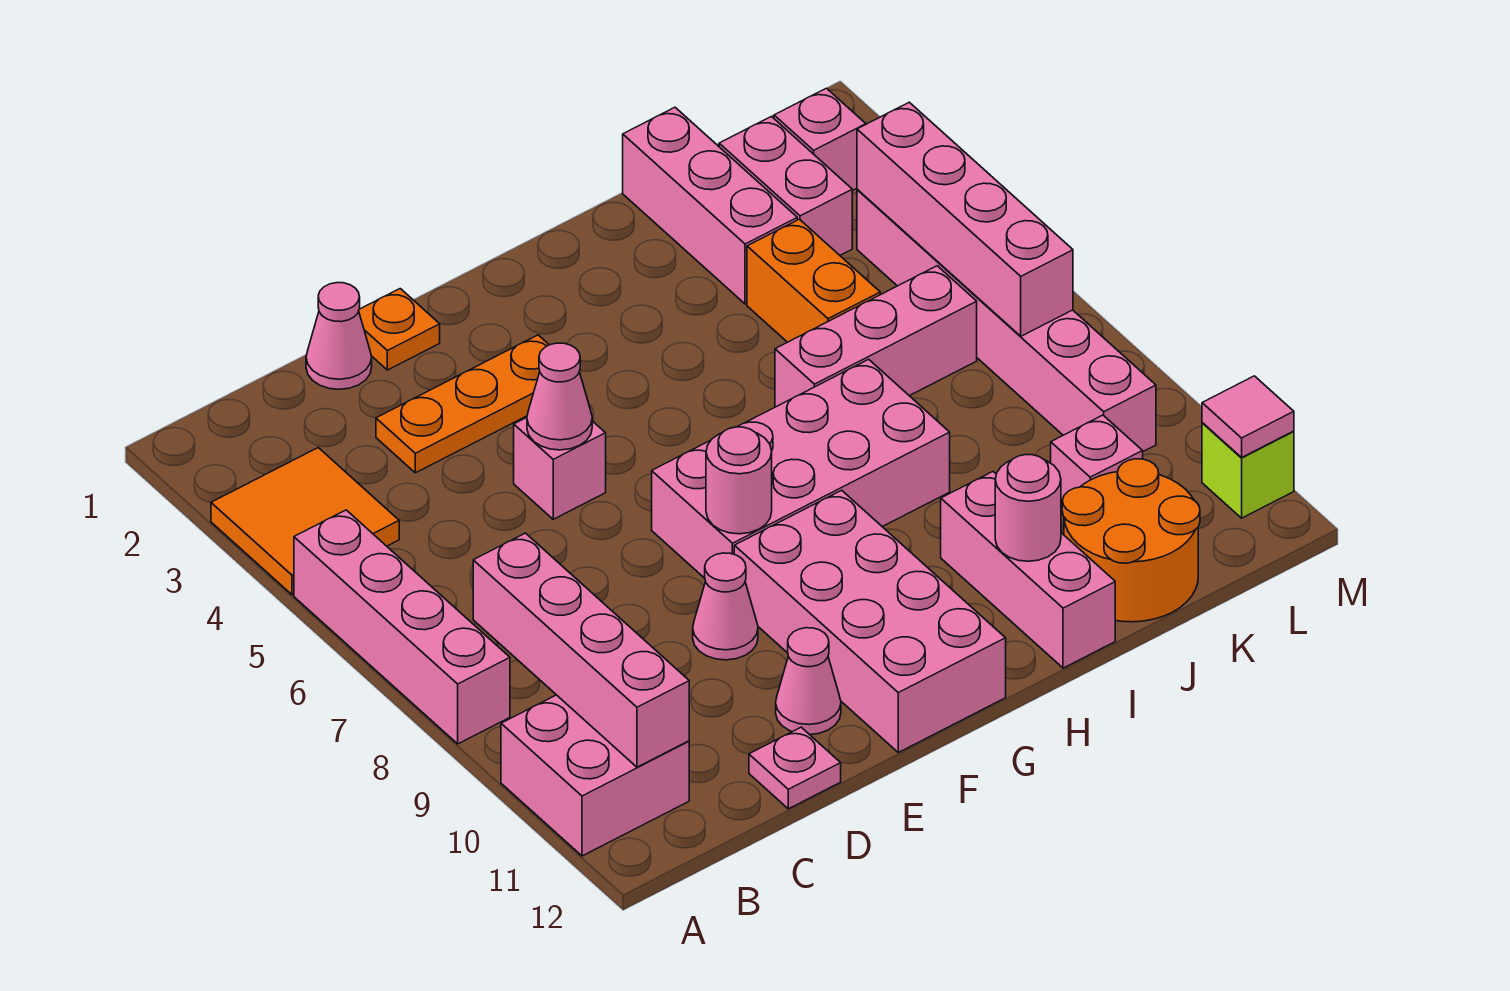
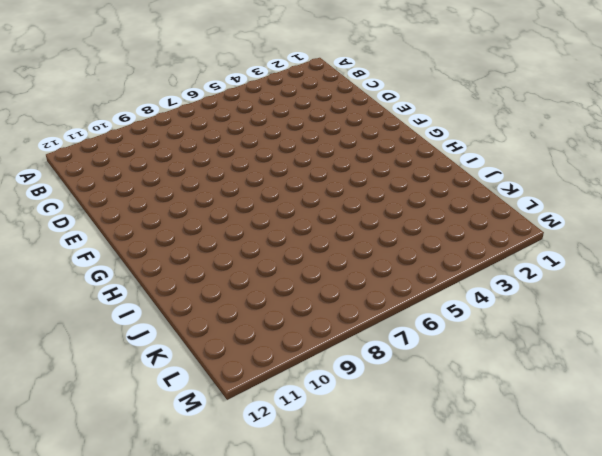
none -> orange 2x2 tile [211,448,399,595]
none -> pink 1x4 brick [294,510,510,744]
none -> pink 2x2 brick [501,695,689,856]

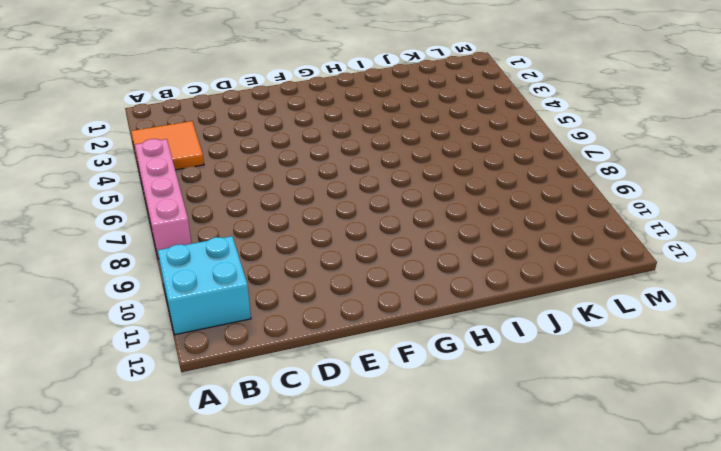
cyan 2x2 brick [158,236,251,335] -> pink 2x2 brick [501,695,689,856]
none -> pink 1x1 cone [306,283,372,389]
none -> orange 1x3 plate [376,335,549,473]
none -> pink 1x1 plate [749,727,841,809]

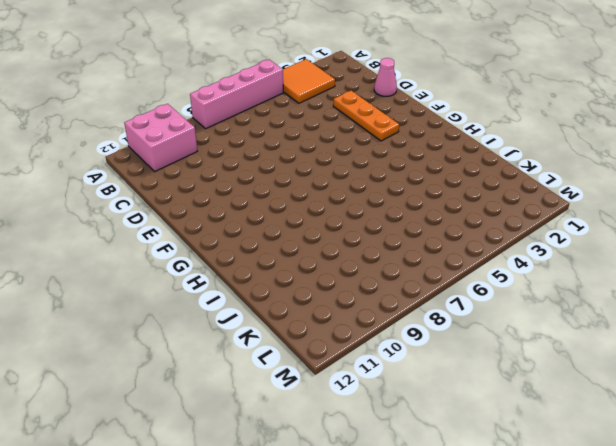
none -> pink 1x1 plate [749,727,841,809]
none -> orange 1x1 plate [359,289,440,370]
none -> pink 1x1 brick [514,417,606,519]

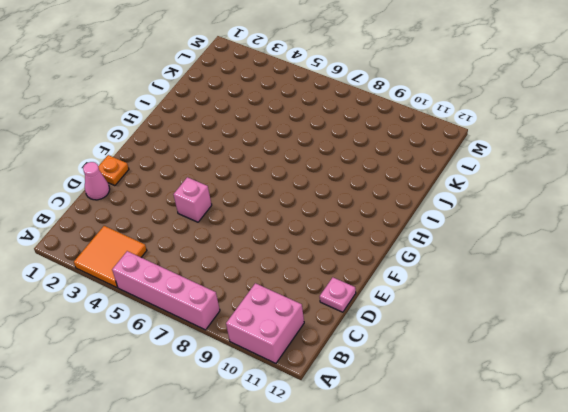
none -> orange 1x3 plate [376,335,549,473]
none -> pink 1x1 cone [693,553,758,660]
none -> pink 1x1 cone [776,628,841,735]

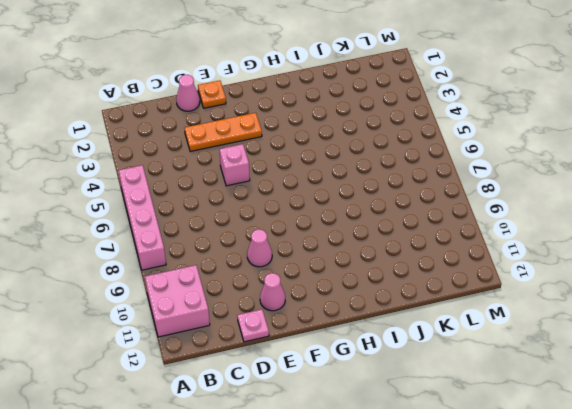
none -> orange 2x2 tile [211,448,399,595]
none -> pink 2x4 brick [652,359,950,578]
none -> pink 2x4 brick [734,490,1006,752]

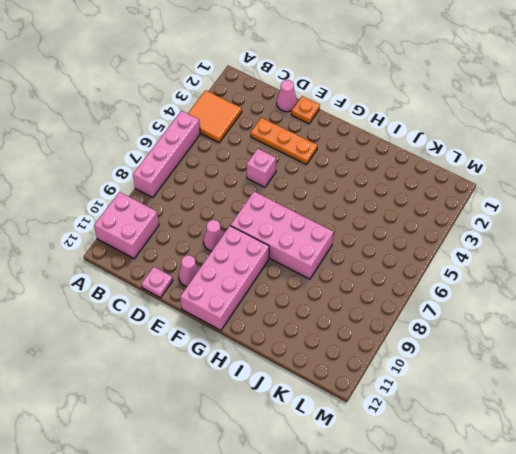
none -> pink 1x3 brick [775,266,977,407]
none -> pink 1x3 brick [941,472,1115,668]
none -> pink 1x3 brick [623,107,797,304]

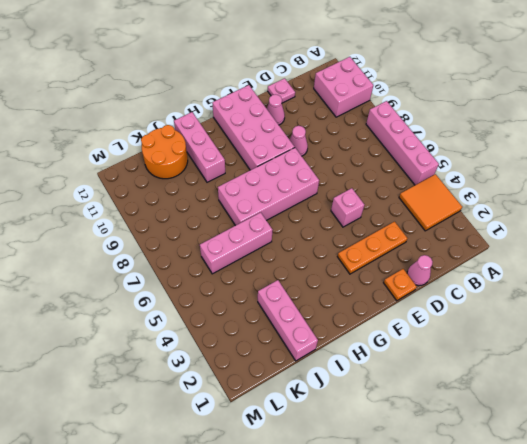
none -> orange 1x2 brick [747,219,880,342]
none -> pink 1x2 brick [719,116,852,255]
none -> pink 1x1 brick [1051,415,1143,512]

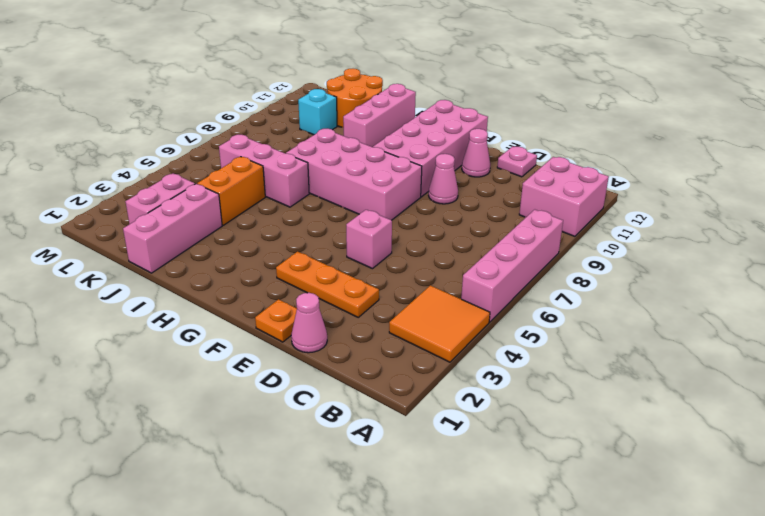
cyan 1x1 brick [298,89,337,135] -> pink 1x1 brick [1051,415,1143,512]
none -> pink 1x1 brick [774,88,866,191]
none -> pink 1x6 brick [857,190,1156,451]
none -> lime 1x1 brick [1202,423,1294,518]

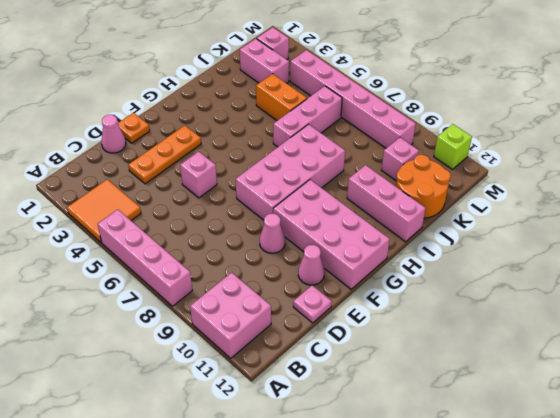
none -> pink 1x3 brick [623,107,797,304]
none -> pink 1x4 brick [473,533,689,767]
none -> pink 1x1 cone [527,343,592,450]

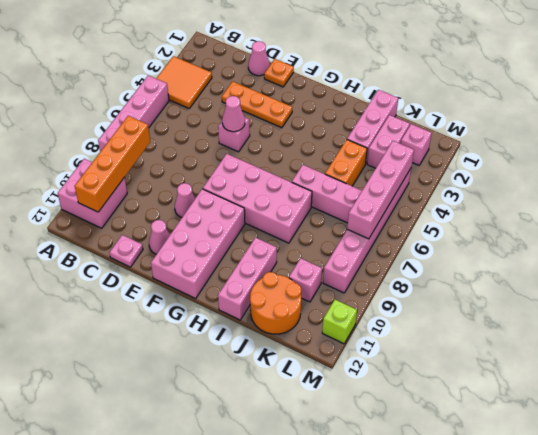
orange 1x4 brick [75,116,150,212] -> pink 1x4 brick [473,533,689,767]
none -> pink 1x1 round brick [706,427,772,534]
none -> pink 1x1 round brick [995,455,1061,561]
none -> pink 1x1 tile [1202,376,1294,457]

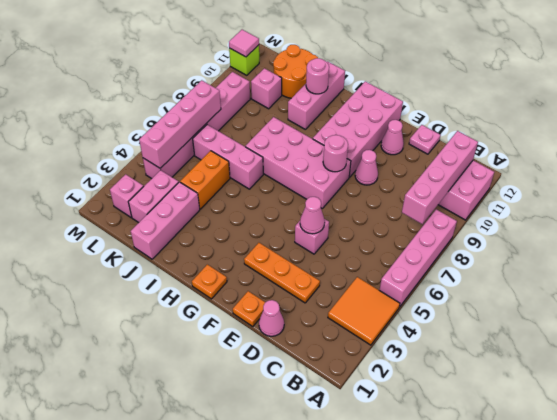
orange 1x1 plate [192,264,227,299] -> none

